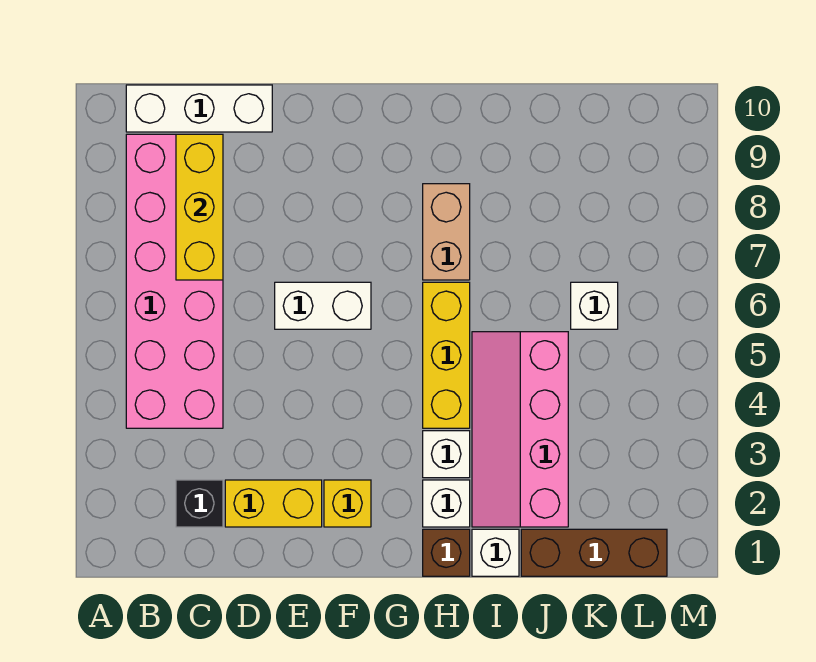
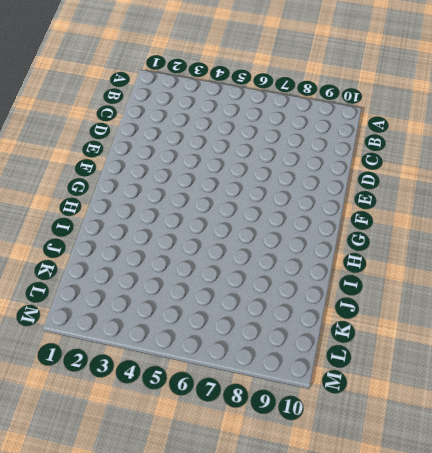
none -> pink 2x6 brick [126,134,223,428]
none -> white 1x3 brick [126,85,272,132]
none -> black 1x1 brick [176,480,223,527]

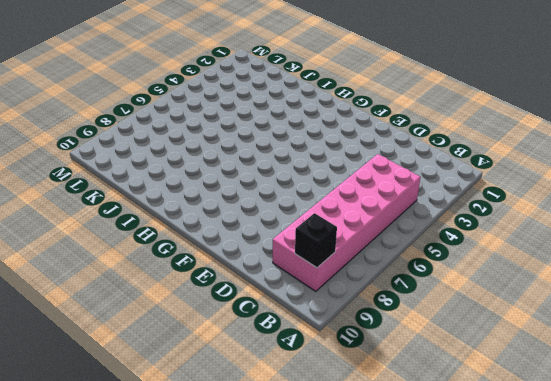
black 1x1 brick [295,213,337,268] -> black 1x1 brick moved to [176,480,223,527]
none -> white 1x3 brick [126,85,272,132]
none -> yellow 1x2 brick [225,480,322,527]
none -> white 1x2 brick [275,282,371,329]

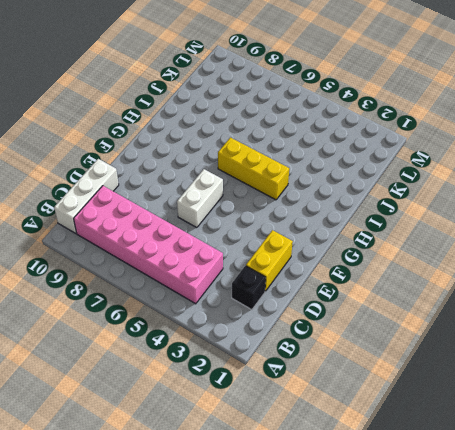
none -> yellow 1x1 brick [324,480,371,527]
none -> brown 1x1 brick [423,529,470,576]
none -> white 1x1 brick [423,480,470,527]

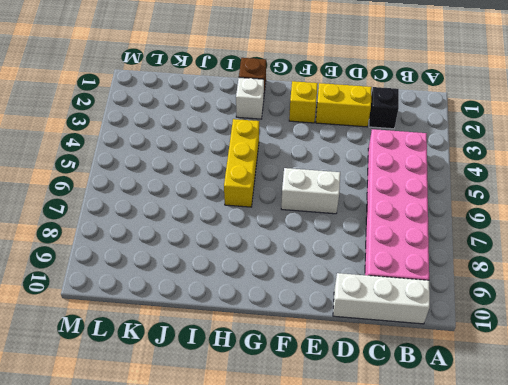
none -> white 1x1 brick [423,431,470,478]
none -> tan 1x2 brick [423,184,470,280]
none -> white 1x1 brick [472,529,519,576]

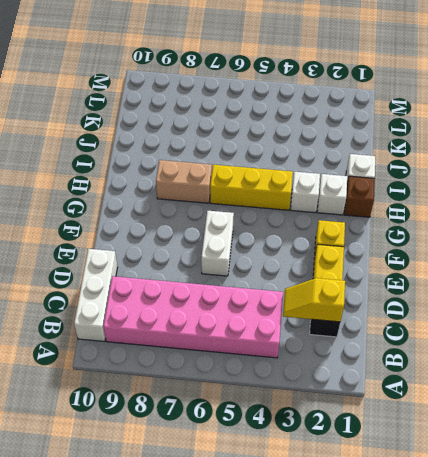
yellow 1x2 slope [283,278,345,322] -> none
none -> pink 2x4 slope [472,332,568,527]
none -> brown 1x3 brick [521,529,667,576]
none -> white 1x1 brick [571,282,618,329]

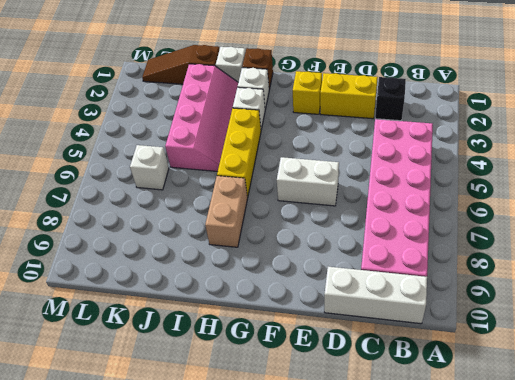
brown 1x3 slope [142,45,219,84] -> brown 1x3 brick [521,529,667,576]
none -> yellow 1x3 brick [176,134,223,280]

